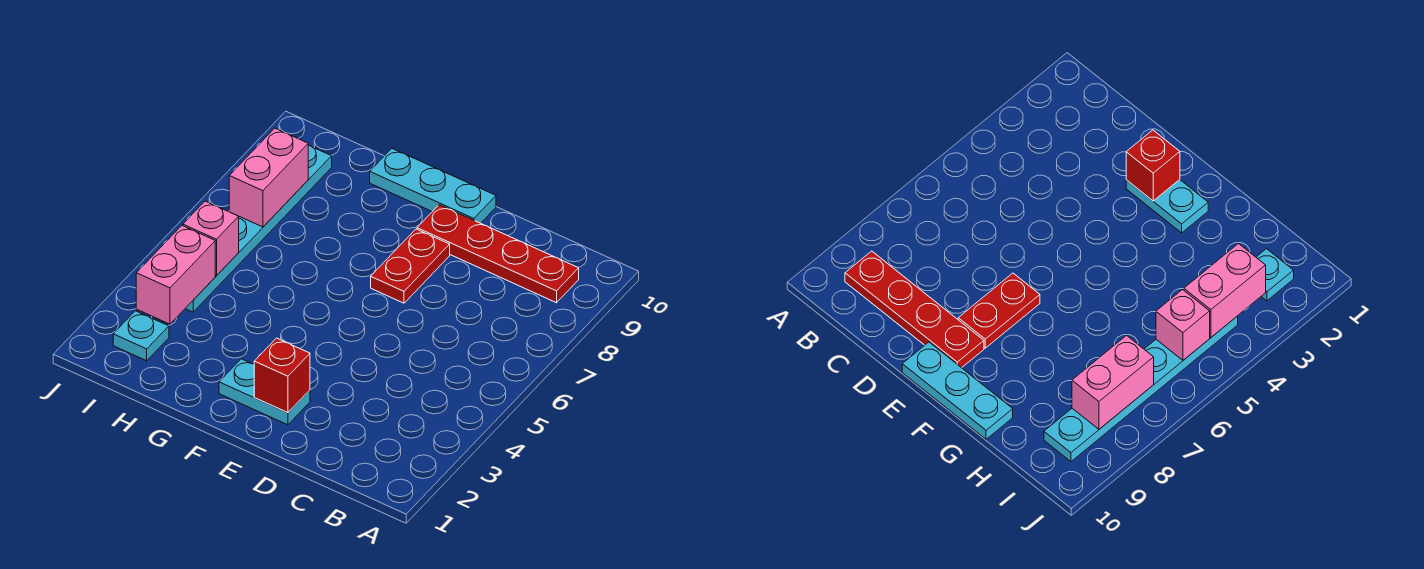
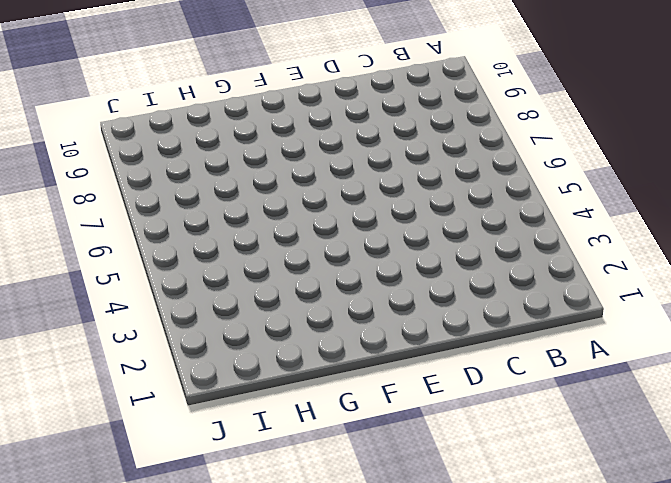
none -> red 1x4 plate [417,205,579,303]
none -> cyan 1x2 plate [219,359,310,425]

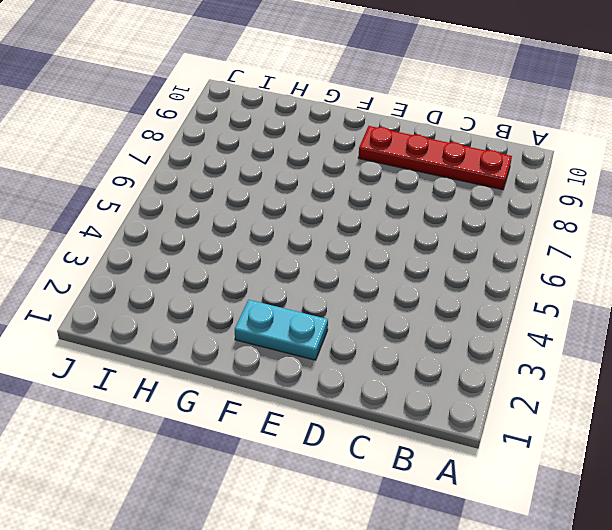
none -> red 1x2 plate [371,229,450,303]
none -> cyan 1x3 plate [370,149,496,223]

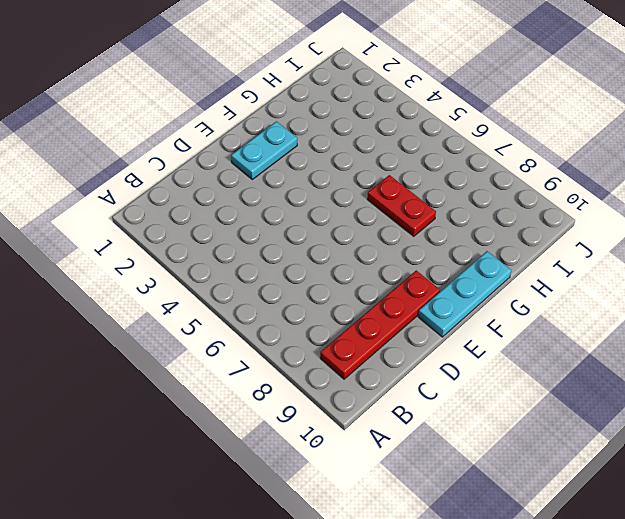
red 1x2 plate [367,175,436,236] -> red 1x2 plate moved to [371,229,450,303]
none -> cyan 1x1 plate [113,311,169,361]
none -> cyan 1x6 plate [185,145,332,312]

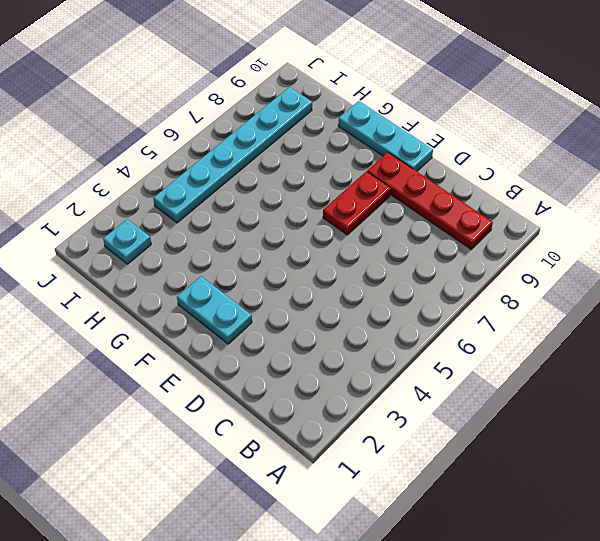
none -> red 1x1 brick [254,338,310,413]
none -> pink 1x2 brick [136,226,215,324]

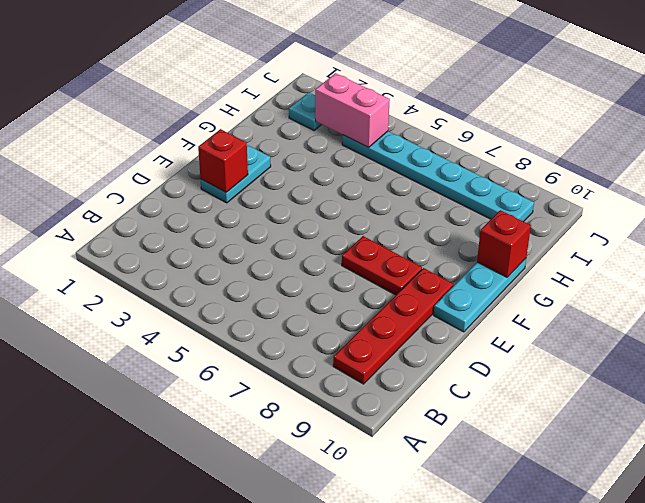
red 1x1 brick [477,210,531,277] -> none
none -> pink 1x1 brick [183,201,239,276]
none -> pink 1x2 brick [229,128,308,227]

